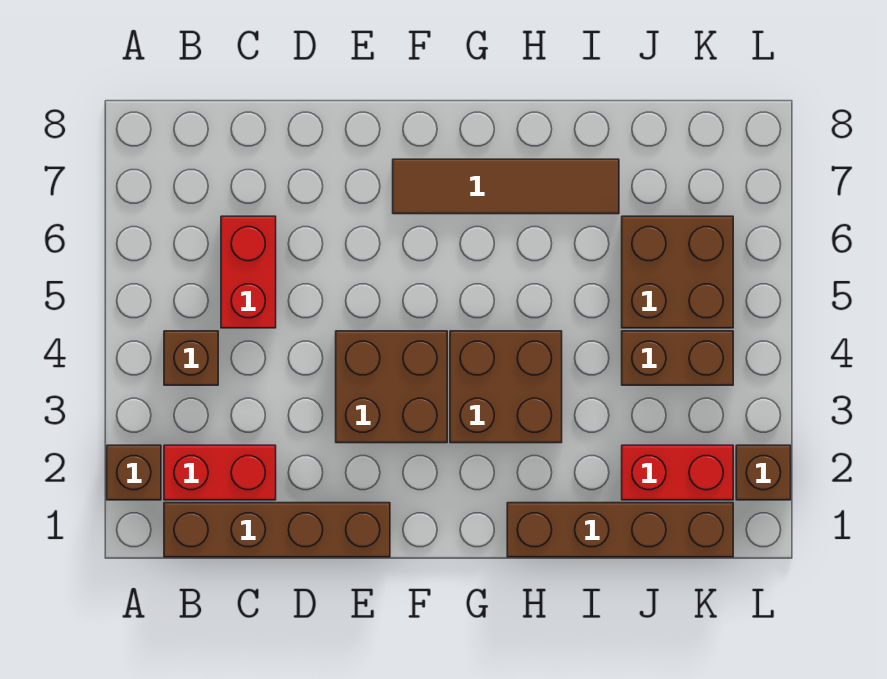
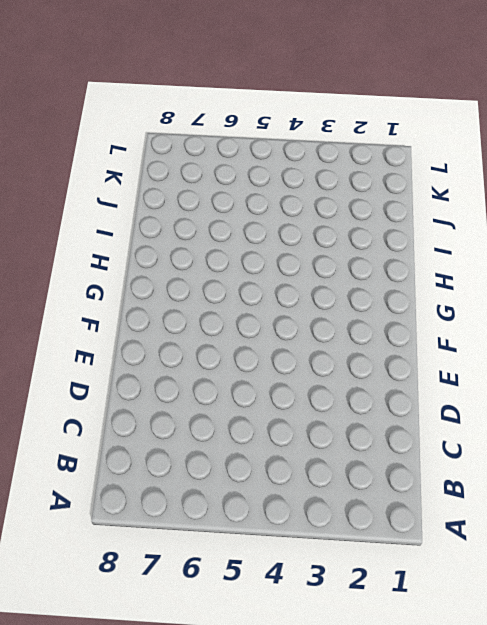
none -> brown 1x1 brick [107,445,161,500]
none -> brown 1x4 brick [164,503,390,557]
none -> red 1x2 brick [164,445,276,500]

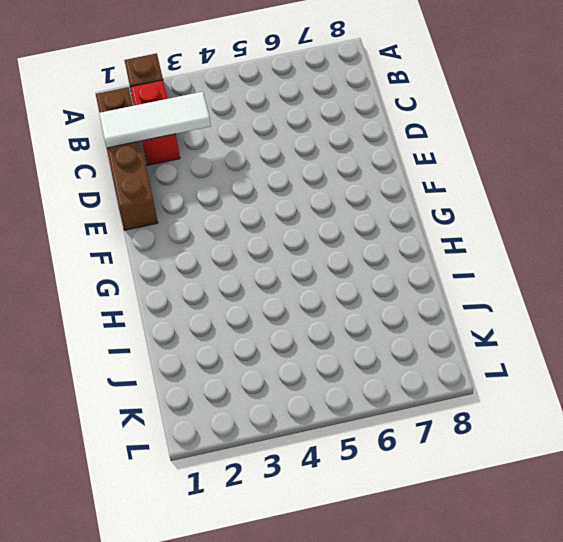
white 1x3 tile [99,92,211,148] -> none
none -> brown 1x1 brick [164,331,218,385]
none -> red 1x2 brick [221,216,276,328]
none -> brown 2x2 brick [336,331,447,443]

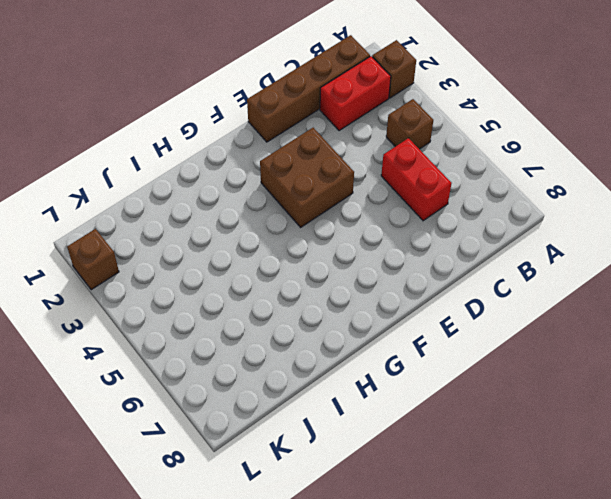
none -> brown 1x4 tile [393,159,619,214]
none -> brown 2x2 brick [450,331,562,443]
none -> brown 1x4 brick [507,503,733,557]

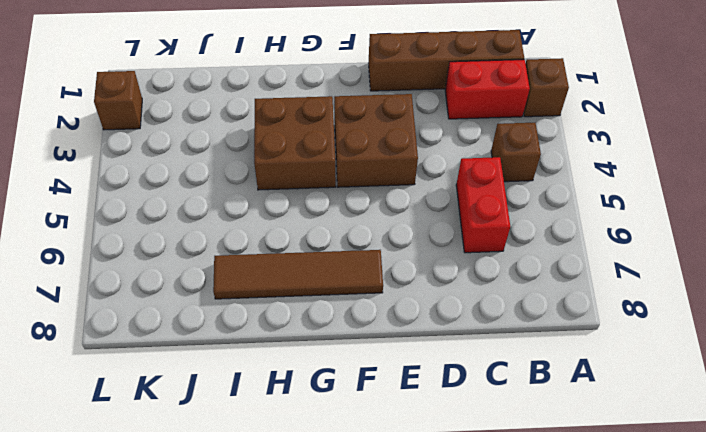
none -> brown 1x4 brick [507,503,733,557]
none -> red 1x2 brick [622,445,733,500]
none -> brown 1x2 brick [622,331,733,385]

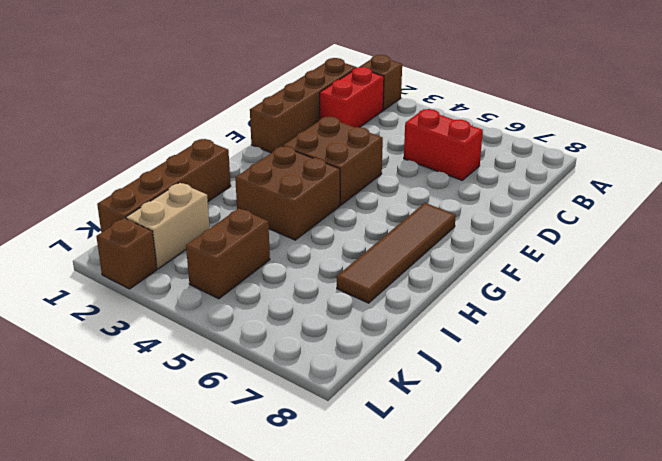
tan 1x2 brick [126,183,210,269] -> red 1x2 brick [622,445,733,500]
none -> brown 1x1 brick [164,331,218,385]
none -> brown 2x2 brick [622,216,733,328]

